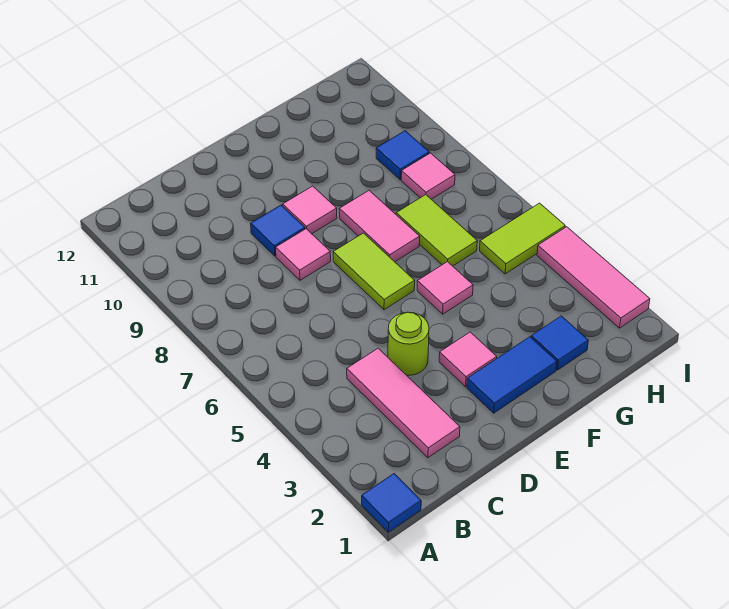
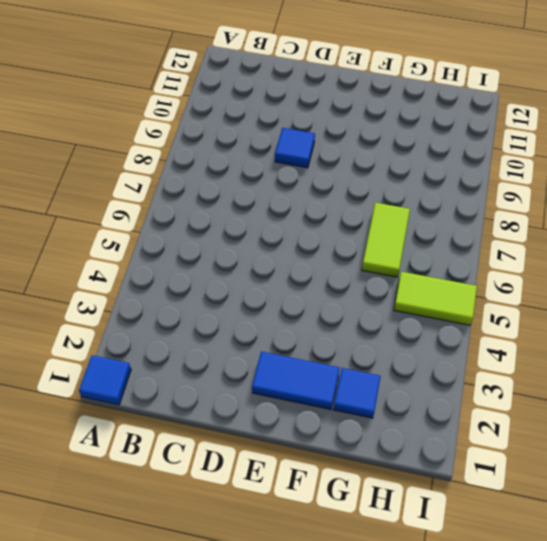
none -> pink 1x3 tile [347,348,460,458]
none -> lime 1x1 round brick [388,312,429,375]
none -> pink 1x1 tile [276,229,331,280]

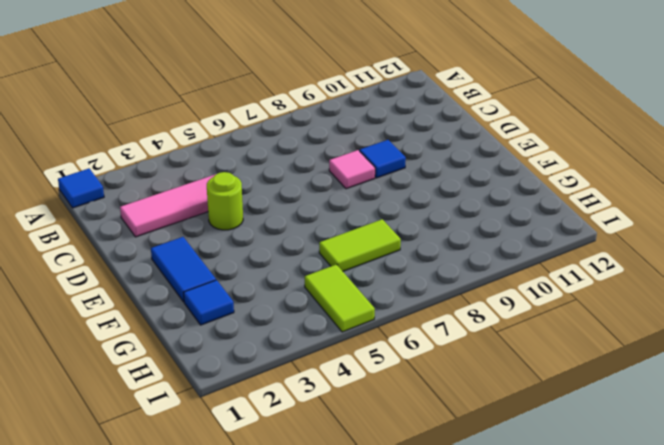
none -> pink 1x1 tile [439,332,497,387]
none -> lime 1x2 tile [333,233,415,310]
none -> pink 1x1 tile [283,186,337,234]

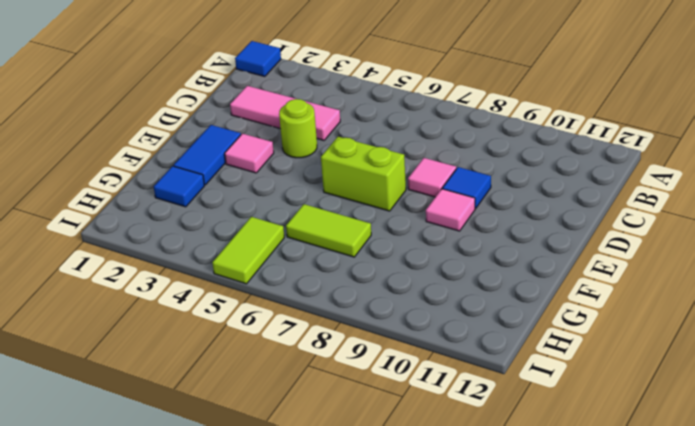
lime 1x2 brick [321,137,406,211] -> lime 1x2 tile [333,233,415,310]
none -> pink 1x1 tile [417,262,473,314]
none -> pink 1x2 tile [339,190,420,262]
none -> pink 1x1 tile [401,153,455,199]

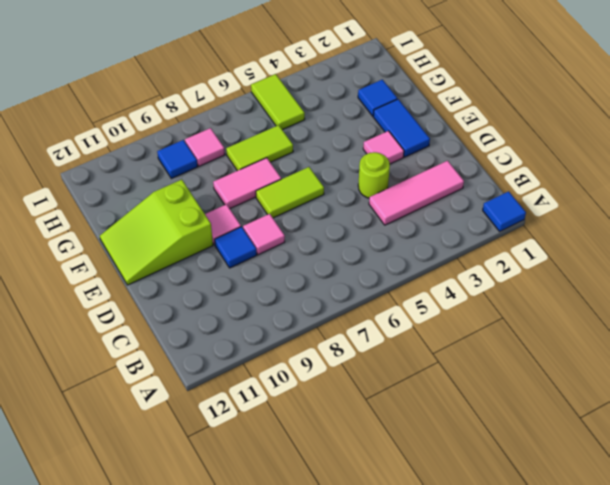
lime 2x3 slope [100,180,213,285] -> none
none -> pink 1x1 tile [417,262,473,314]
none -> pink 1x3 tile [537,227,650,328]

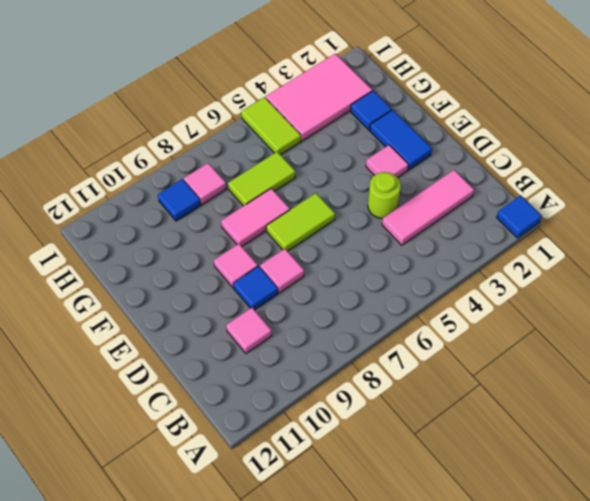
pink 1x1 tile [226,308,272,353] -> pink 1x1 tile moved to [417,262,473,314]
pink 2x3 tile [266,54,372,141] -> pink 1x3 tile [537,227,650,328]

